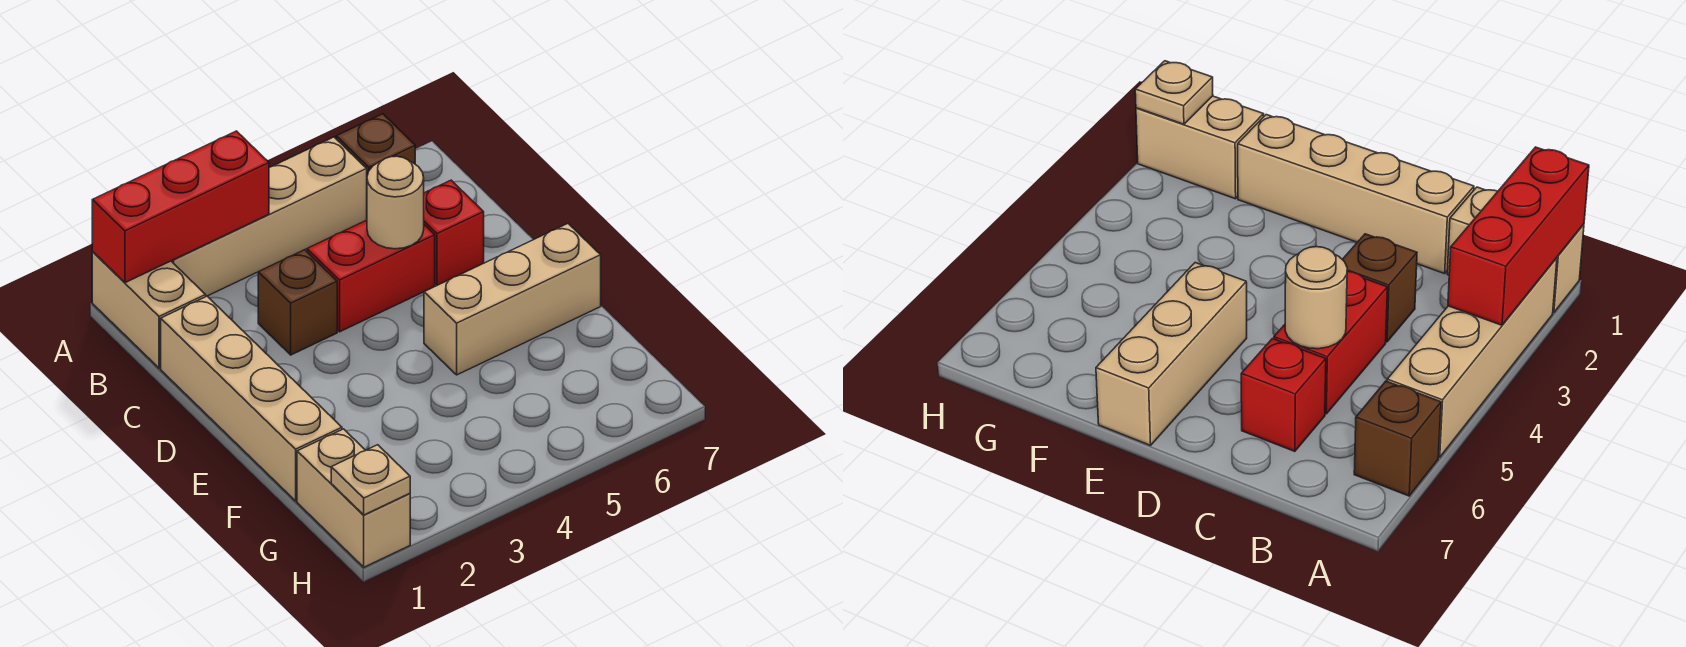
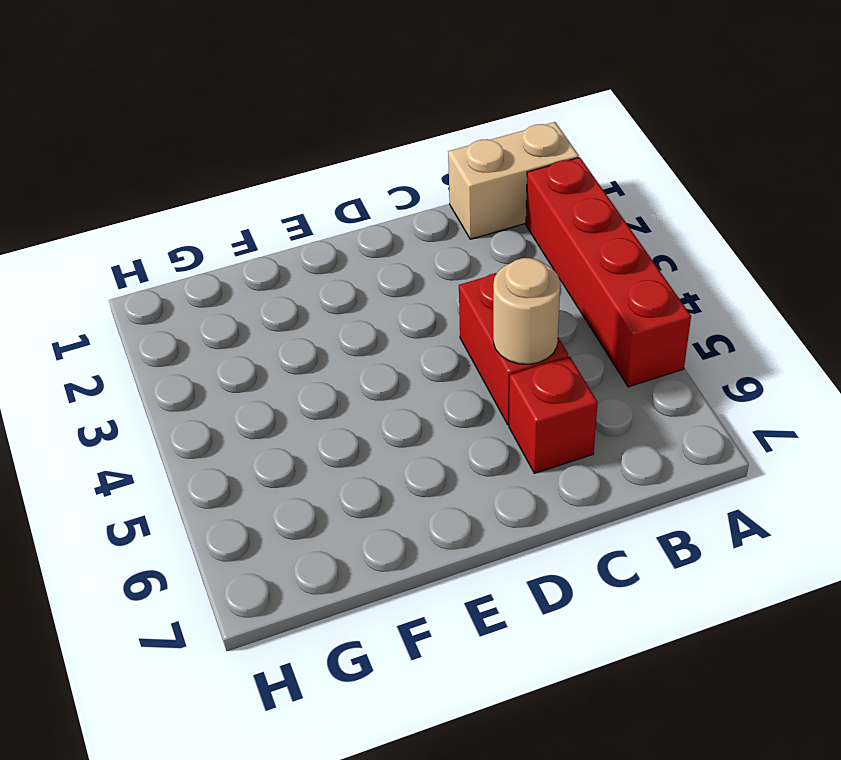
red 1x4 brick [526,157,691,387] -> tan 1x4 brick [172,137,367,296]
none -> brown 1x1 brick [336,114,415,175]
none -> tan 1x4 brick [161,296,342,501]
none -> brown 1x1 brick [258,250,337,355]

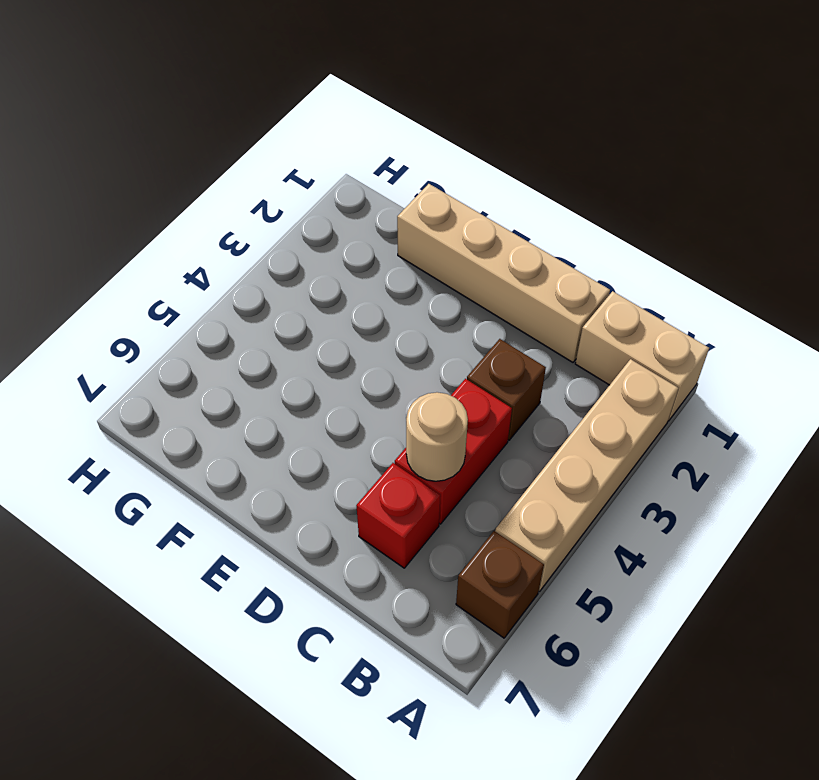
none -> tan 1x3 brick [424,224,601,375]
none -> tan 1x2 brick [297,429,410,567]
none -> red 1x3 brick [92,131,269,283]

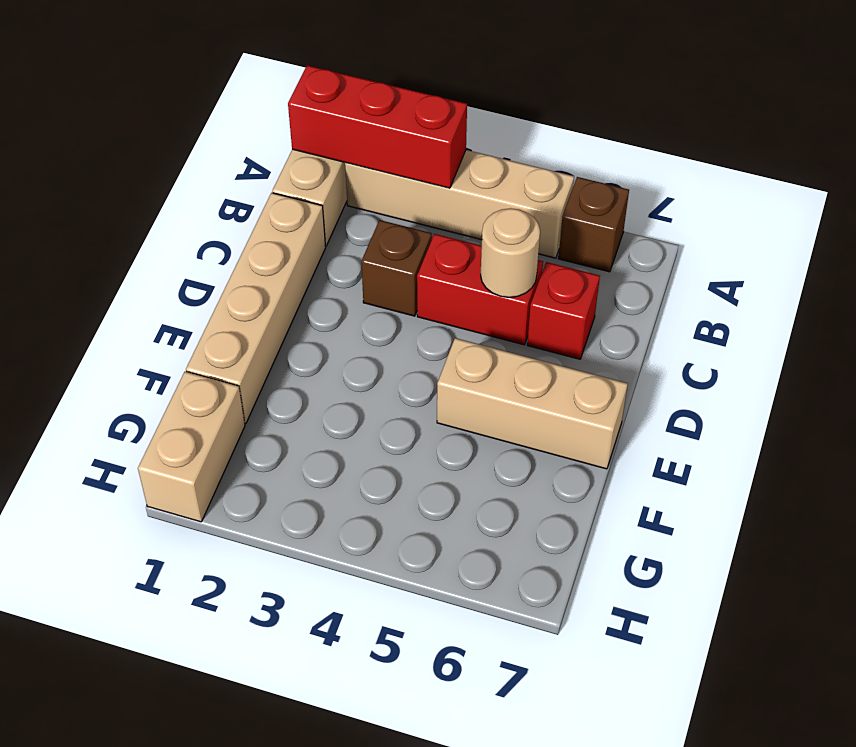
none -> tan 1x1 plate [331,445,410,515]

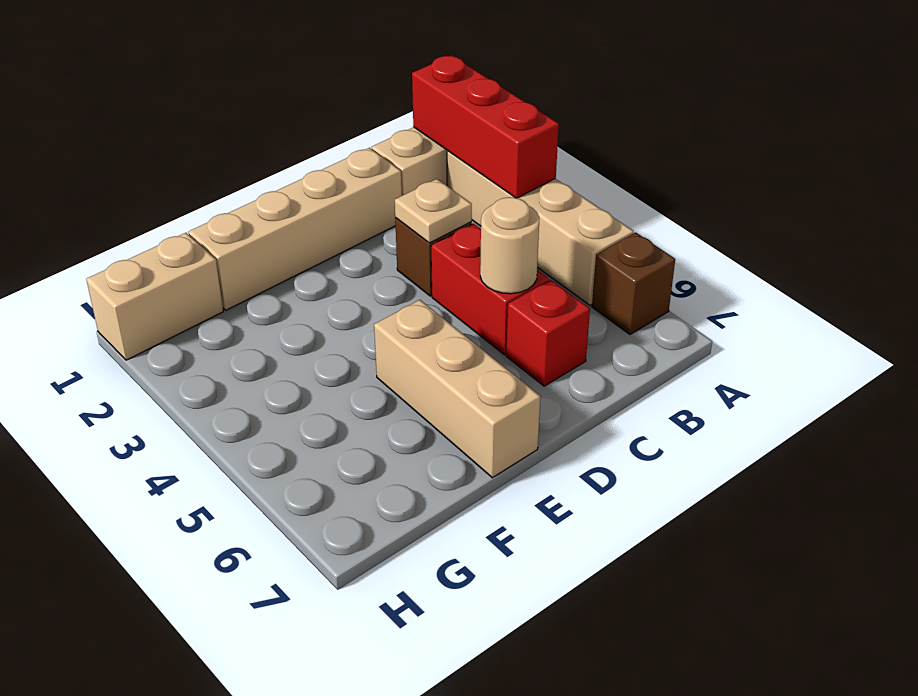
tan 1x1 plate [395,179,472,243] -> tan 1x1 plate moved to [331,445,410,515]

